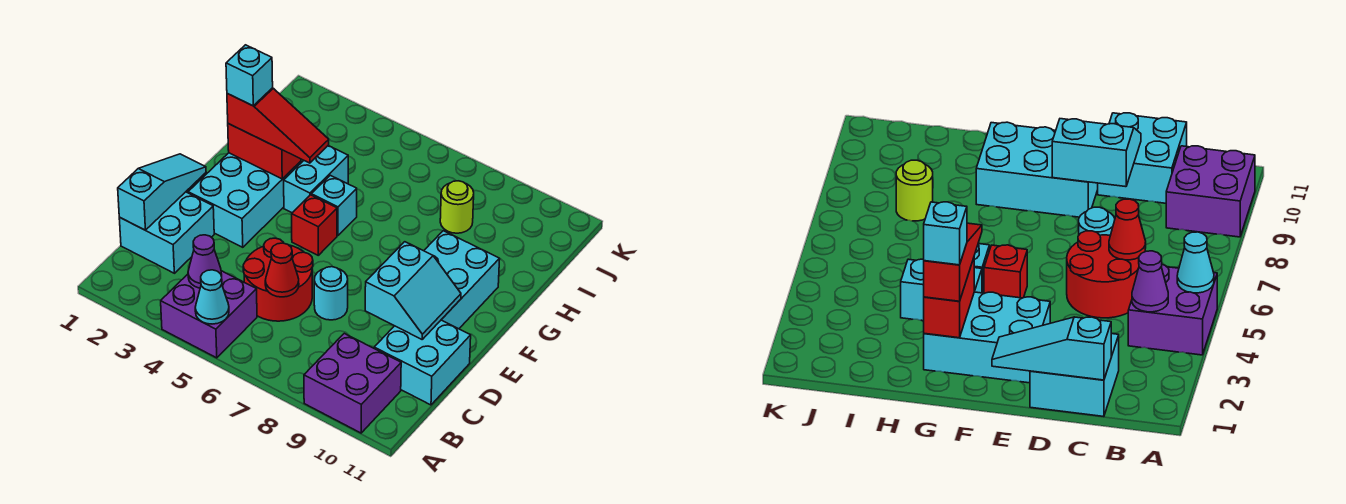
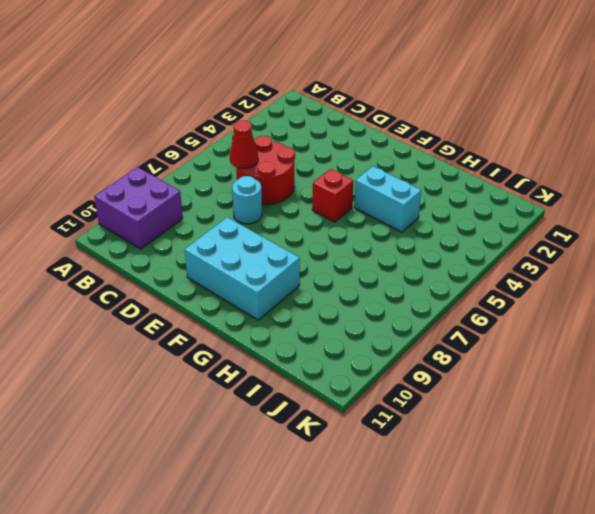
none -> purple 2x2 brick [161,271,257,358]
none -> cyan 2x2 brick [119,192,214,273]
none -> cyan 2x2 brick [374,320,471,405]

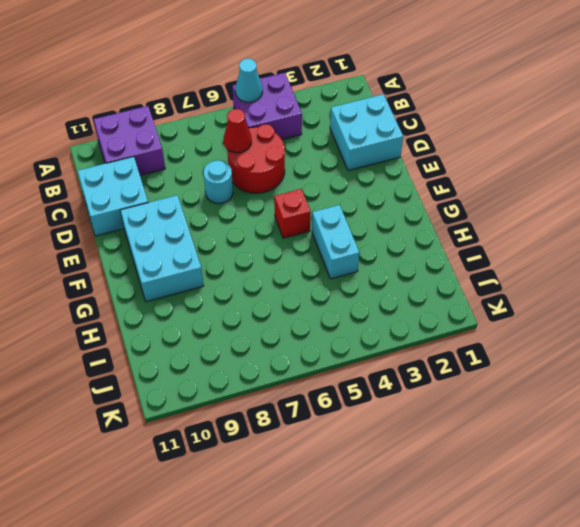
none -> cyan 2x3 brick [188,153,301,247]
none -> cyan 1x1 brick [311,175,357,235]
none -> lime 1x1 round brick [440,181,474,233]

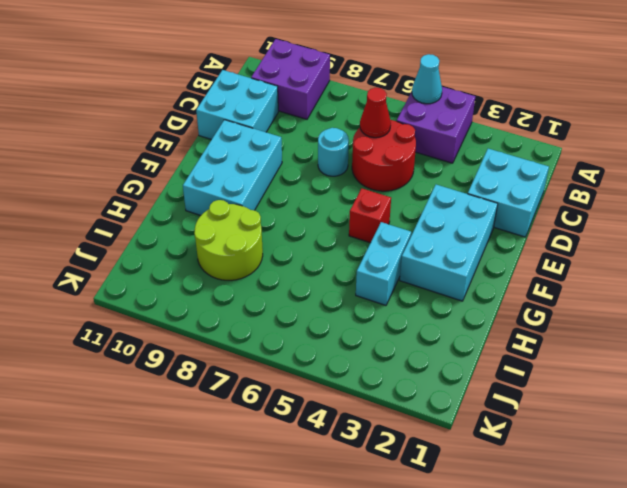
lime 2x2 round brick [194,200,263,280] -> lime 1x1 round brick [440,181,474,233]
none -> cyan 1x1 brick [311,175,357,235]
none -> purple 1x1 cone [188,235,222,288]
none -> cyan 1x3 slope [118,154,206,230]

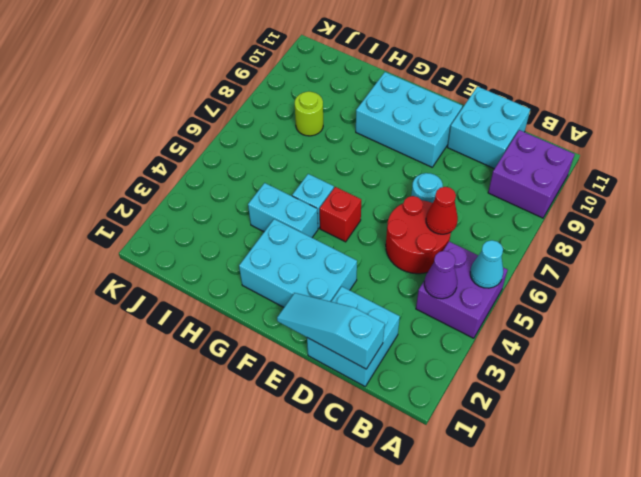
none -> cyan 2x2 slope [365,242,461,339]
none -> red 1x2 brick [228,124,301,179]
none -> red 1x3 slope [227,88,329,163]

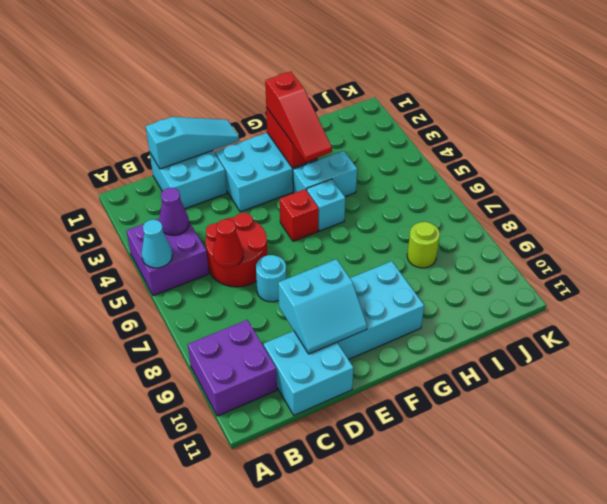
none -> cyan 1x1 brick [226,45,273,106]

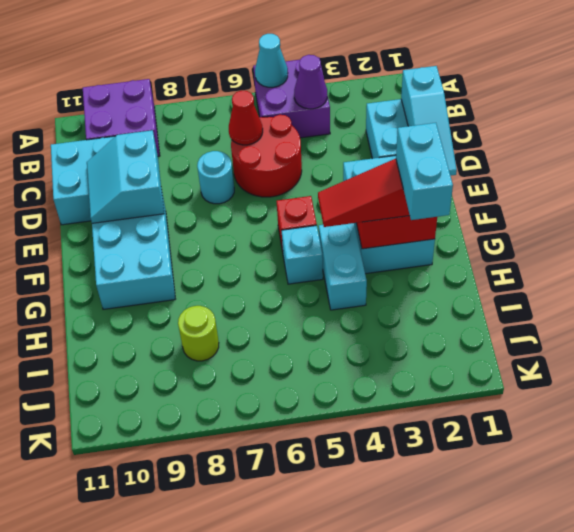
cyan 1x2 brick [396,123,453,220] -> cyan 1x1 brick [226,45,273,106]

